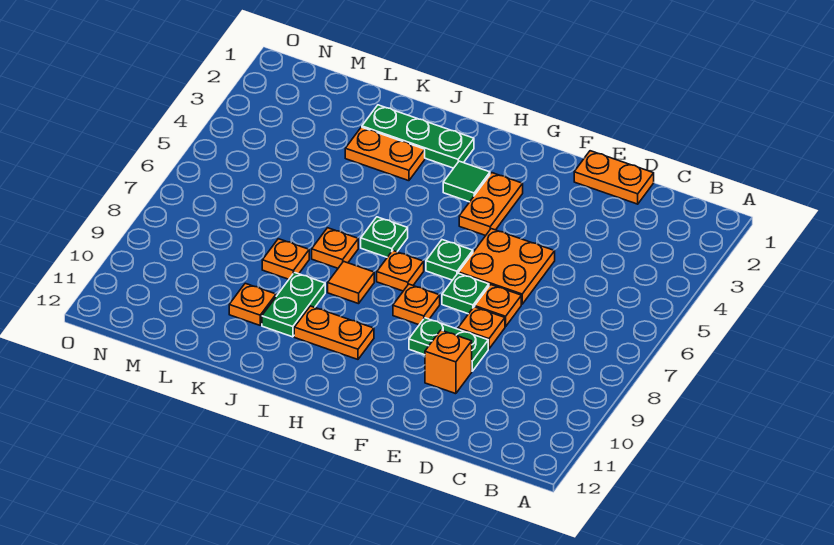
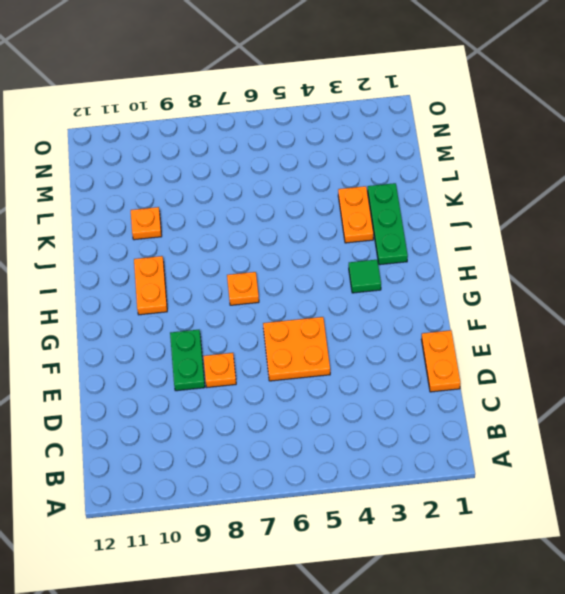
none -> orange 1x1 plate [475,285,521,327]
none -> orange 1x1 brick [425,330,472,394]
none -> green 1x1 plate [442,273,489,314]

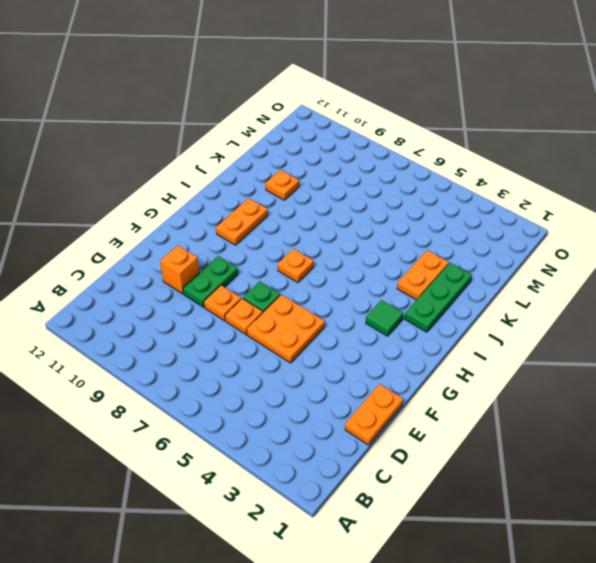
none -> orange 1x2 plate [459,173,523,236]
none -> green 1x1 plate [426,240,473,280]
none -> orange 1x1 plate [393,284,440,325]

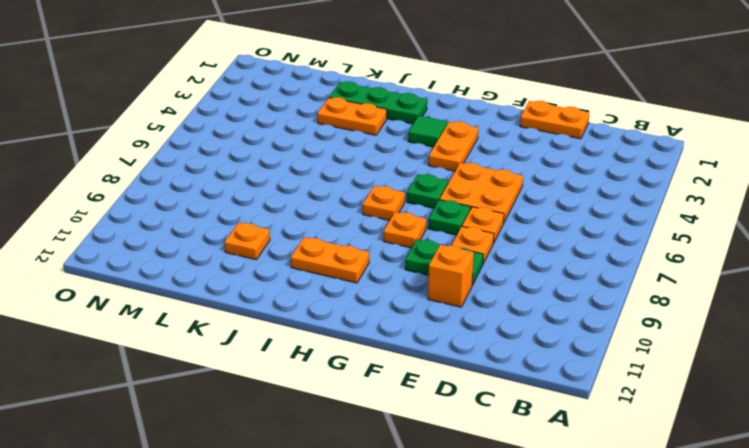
none -> green 1x1 plate [361,217,408,257]
none -> orange 1x1 tile [328,261,374,304]
none -> orange 1x1 plate [312,228,358,268]

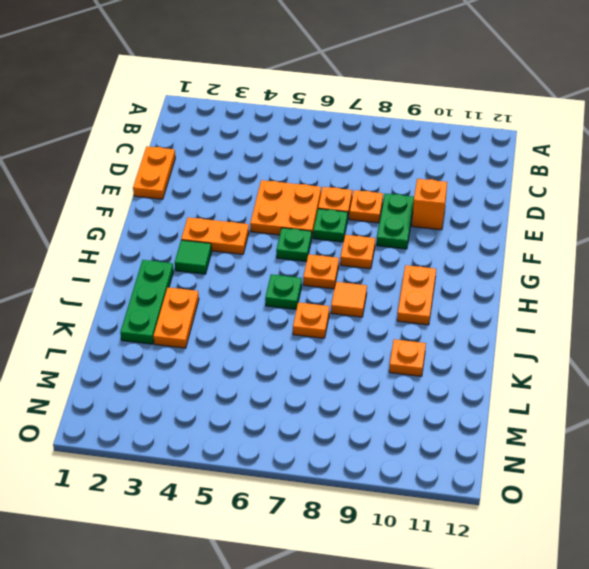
none -> green 1x2 plate [262,272,325,337]
none -> orange 1x1 plate [262,239,309,279]

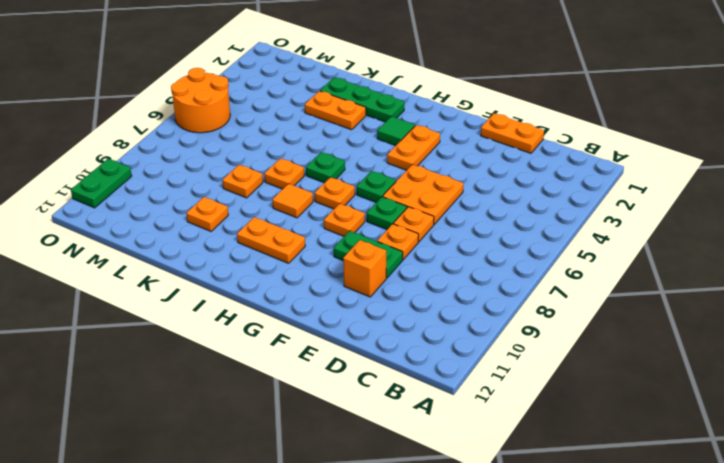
orange 2x2 round brick [171,68,230,133] -> none
green 1x2 plate [71,159,132,208] -> green 1x2 plate moved to [262,272,325,337]

